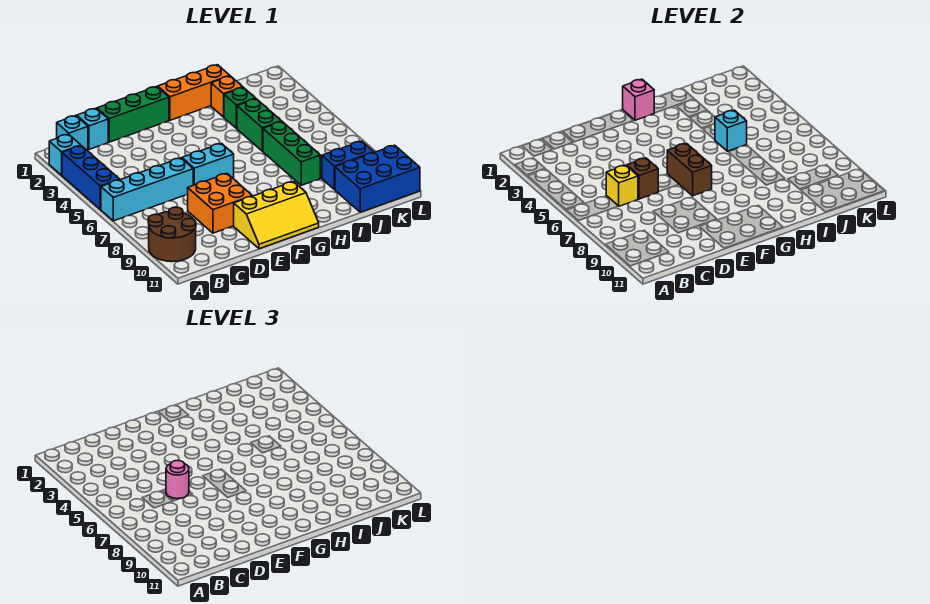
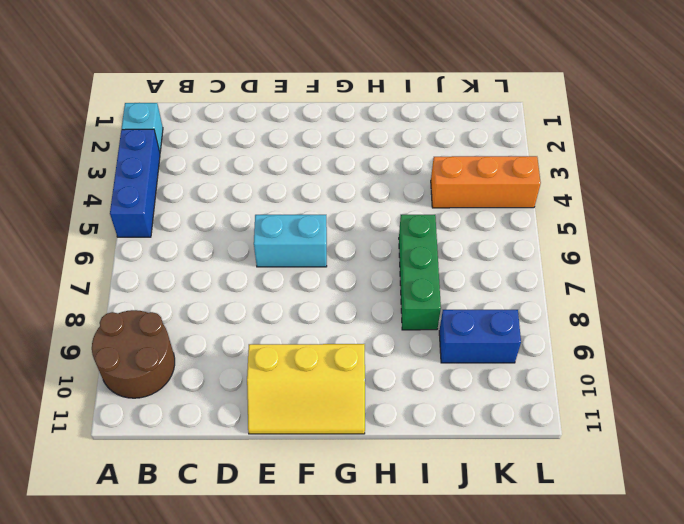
orange 1x3 brick [431,156,541,208] -> orange 1x3 brick moved to [158,65,230,120]
none -> cyan 1x4 brick [101,158,193,221]
none -> cyan 1x1 brick [57,116,88,150]
none -> cyan 1x1 brick [77,108,108,149]

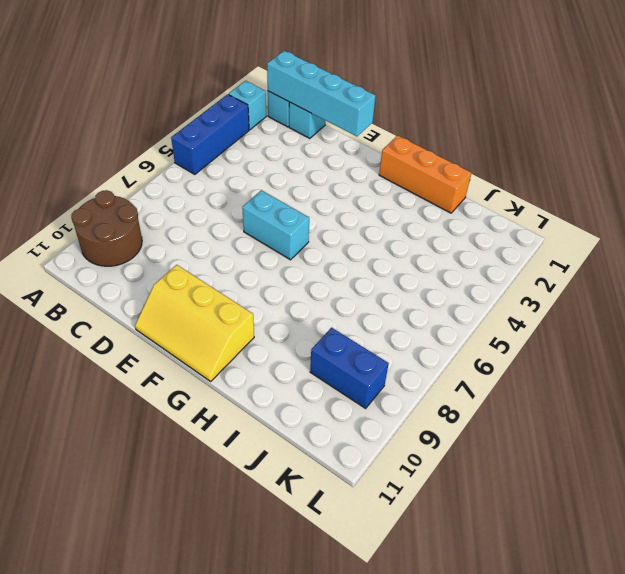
cyan 1x4 brick [267,51,376,136] -> cyan 1x4 brick moved to [101,158,193,221]
none -> green 1x3 brick [97,86,169,142]
none -> orange 2x2 brick [188,174,252,233]
none -> orange 1x1 brick [211,76,243,117]

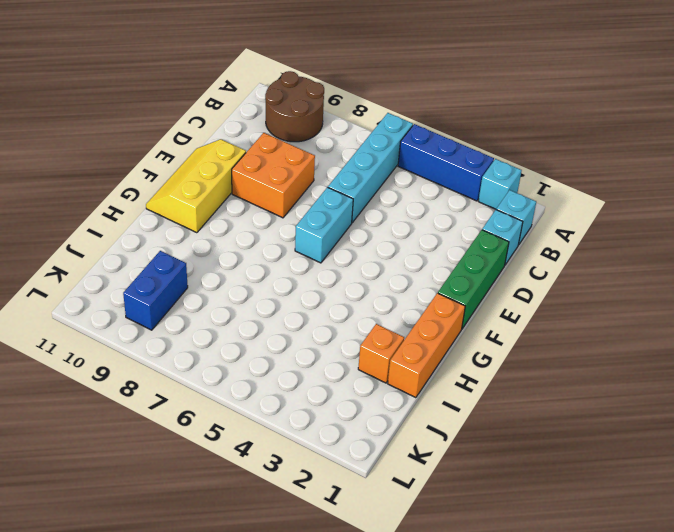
none -> green 1x1 brick [224,87,256,129]
none -> green 1x2 brick [237,99,282,151]
none -> green 1x3 brick [263,122,320,185]

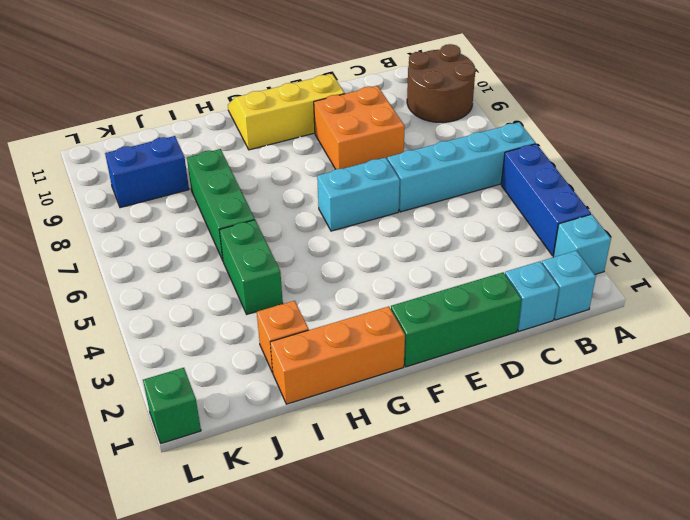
green 1x1 brick [143,368,201,443] -> green 1x1 brick moved to [224,87,256,129]
none -> blue 2x3 brick [335,145,420,212]
none -> yellow 1x1 brick [606,165,638,206]
none -> brown 1x1 brick [627,158,658,199]

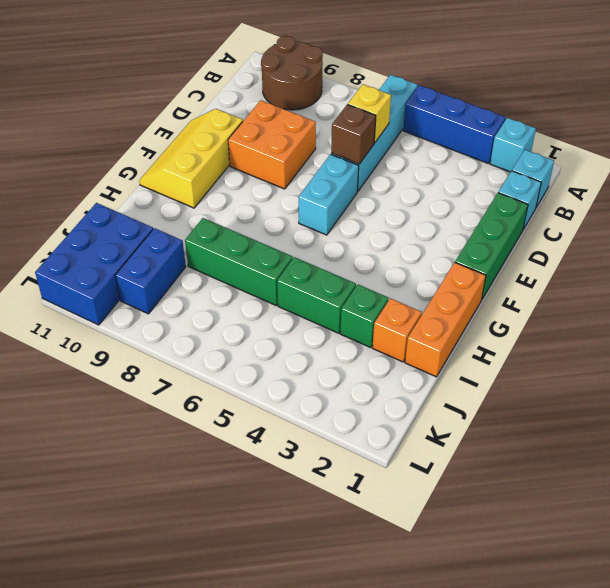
none -> brown 1x2 brick [667,143,712,196]
none -> pink 1x1 brick [623,79,654,120]
none -> cyan 1x1 brick [715,110,747,151]

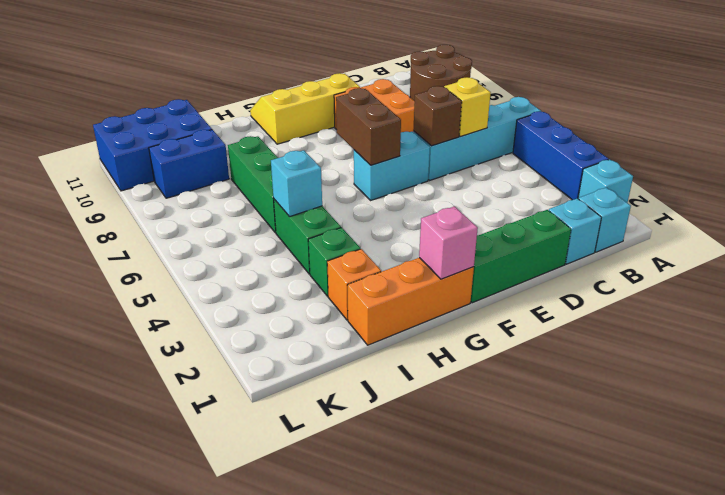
none -> pink 1x1 round brick [166,460,189,499]

